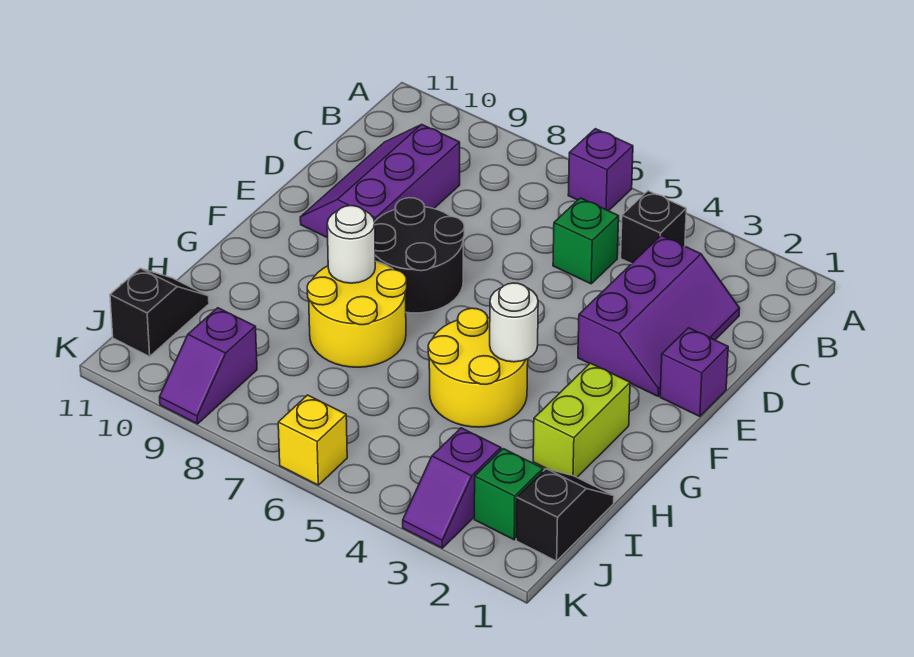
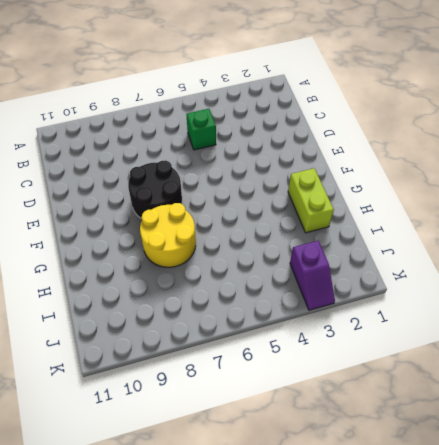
none -> purple 1x1 brick [568,129,633,211]
none -> black 1x1 brick [621,191,687,264]
none -> purple 2x3 slope [578,235,740,396]

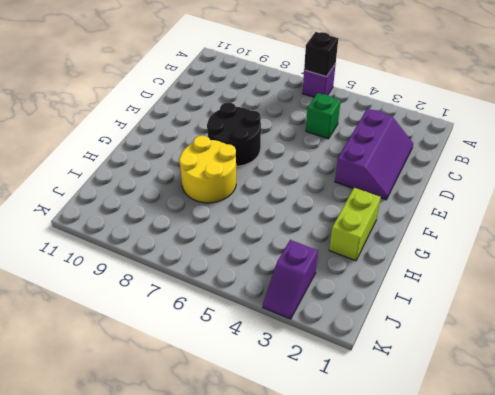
black 1x1 brick [304,32,338,77] -> black 1x1 brick moved to [621,191,687,264]
none -> purple 2x3 slope [300,124,460,238]
none -> purple 1x1 brick [660,328,728,416]
none -> yellow 2x2 round brick [428,308,528,427]

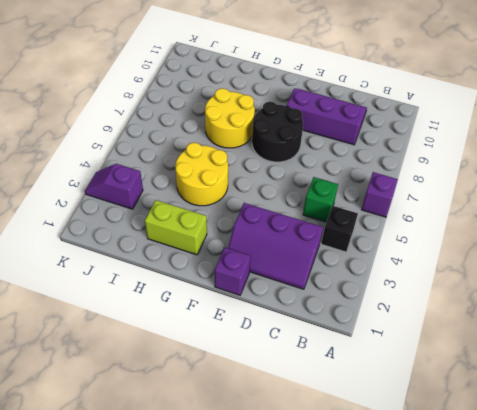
none -> black 1x2 slope [516,469,614,561]
none -> black 1x2 slope [110,268,209,356]
none -> green 1x1 brick [474,449,543,540]

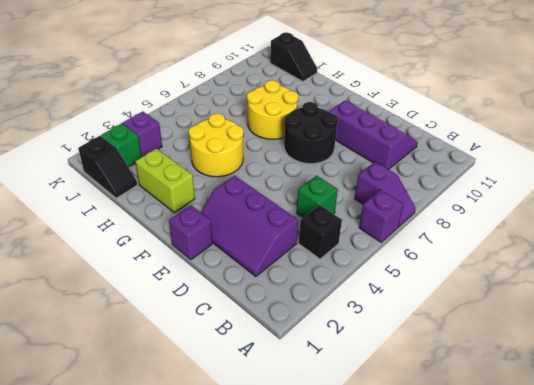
purple 1x2 slope [355,162,416,227] -> purple 1x2 slope turned to [160,308,257,424]
none -> yellow 1x1 brick [278,395,347,485]
none -> white 1x1 round brick [490,283,538,362]
none -> white 1x1 round brick [327,206,375,283]

